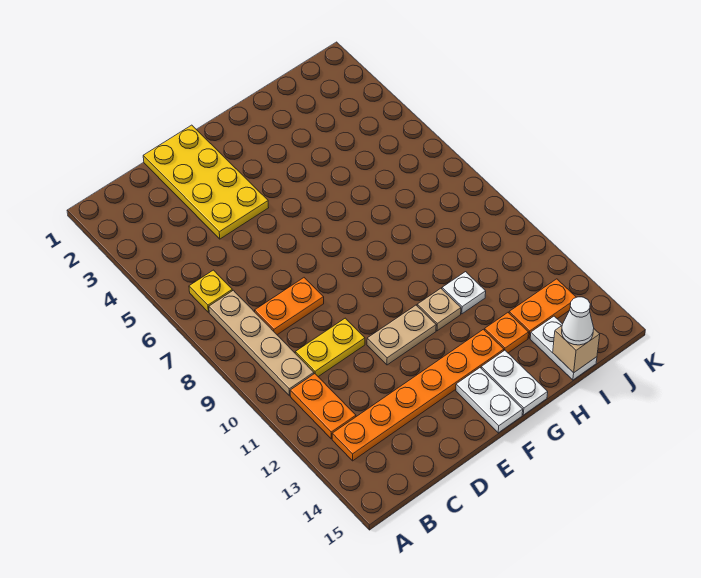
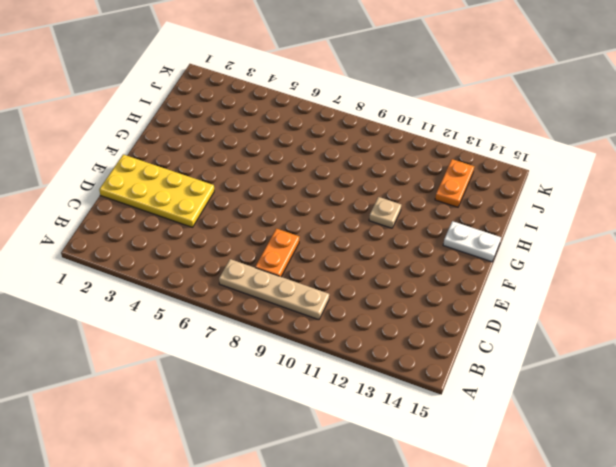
none -> yellow 1x1 plate [189,270,232,312]
none -> orange 1x2 plate [290,374,356,439]
none -> orange 1x6 plate [332,329,504,461]

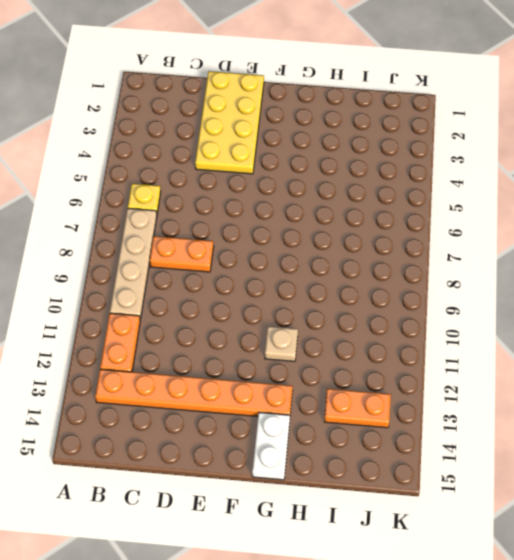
none -> yellow 1x2 plate [295,318,365,377]
none -> tan 1x2 plate [367,305,436,365]
none -> white 1x2 plate [456,368,523,433]

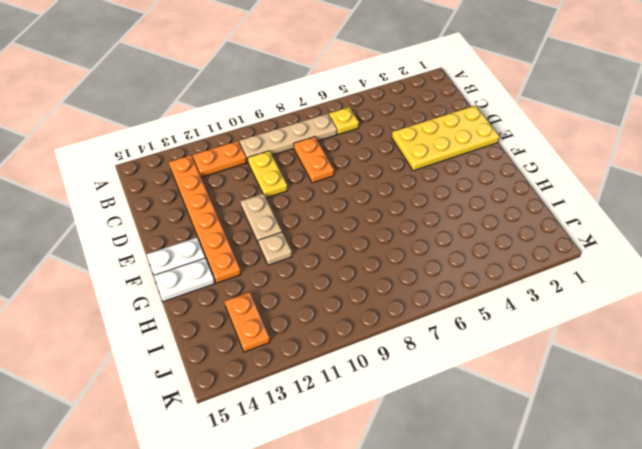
none -> white 1x1 plate [442,272,486,314]
none -> orange 1x1 plate [485,313,529,353]
none -> white 1x2 plate [530,316,597,380]

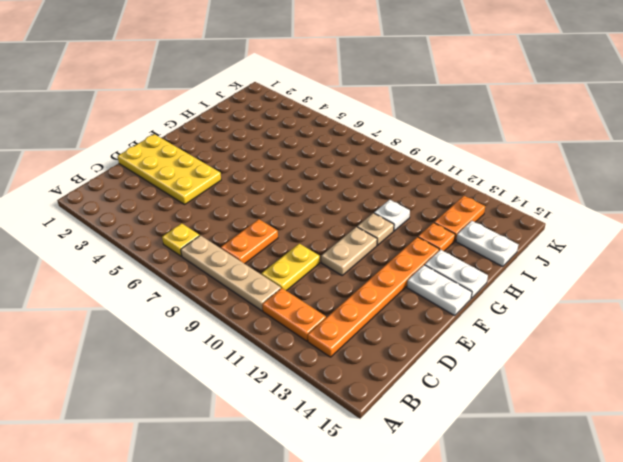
none -> tan 1x1 brick [553,326,600,373]
none -> white 1x1 cone [562,297,594,345]

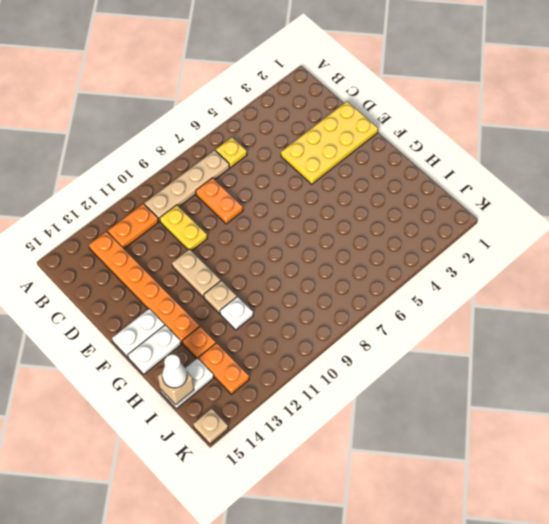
tan 1x1 plate [193,408,228,444] -> none

